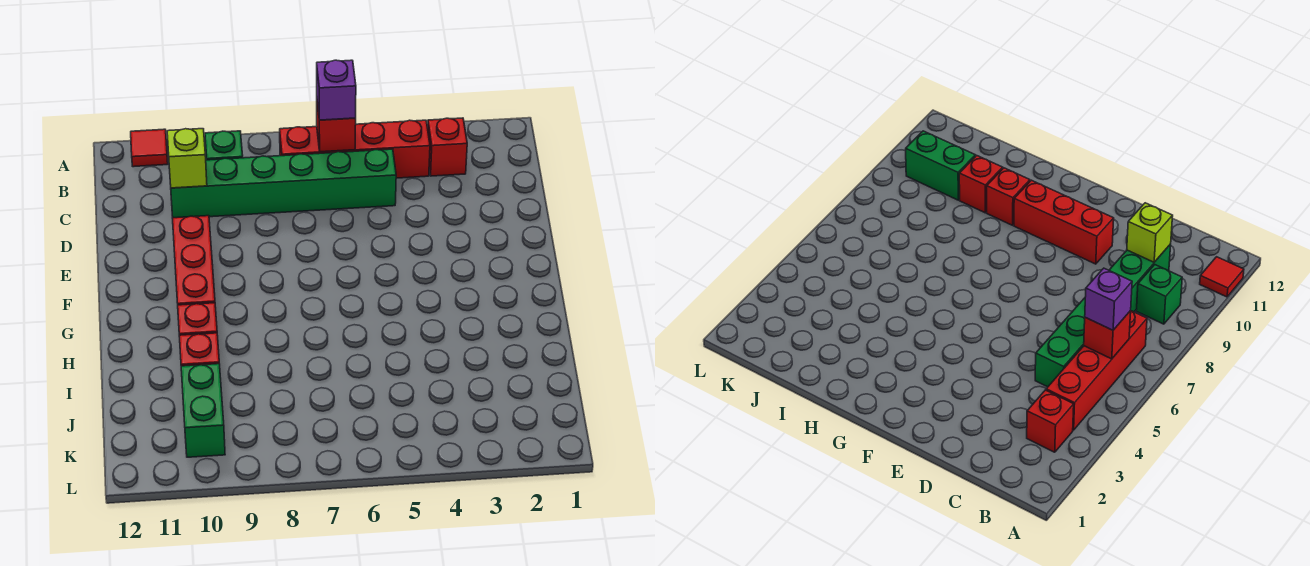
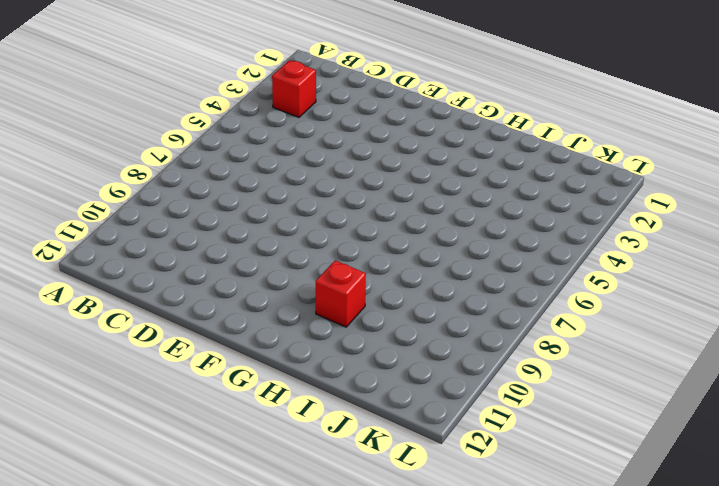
none -> red 1x1 tile [131,129,168,167]
none -> red 1x4 brick [280,120,430,178]
none -> green 1x1 brick [205,131,243,160]

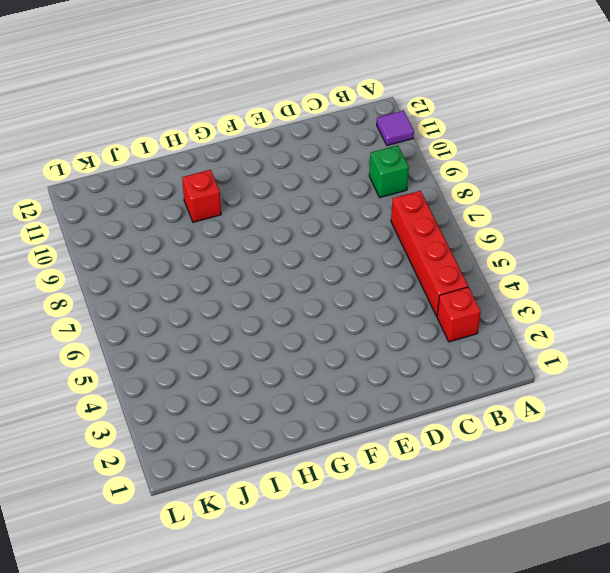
purple 1x1 tile [377,111,414,146] -> red 1x1 tile [131,129,168,167]
none -> green 1x6 brick [171,149,396,218]
none -> red 1x3 brick [173,216,215,305]
none -> red 1x1 brick [179,333,219,366]

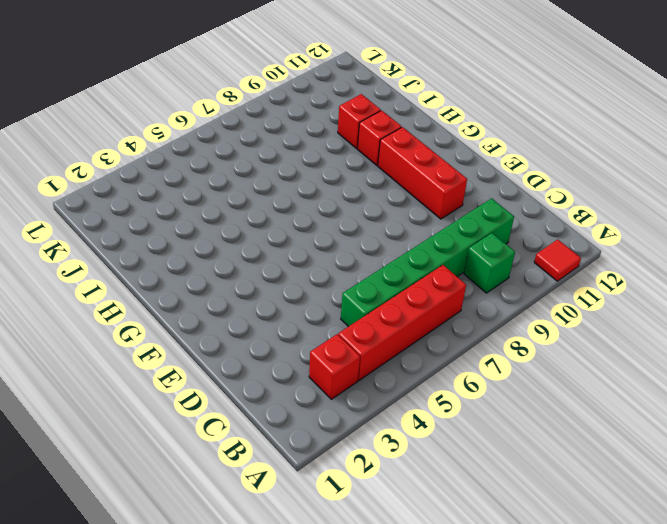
none -> green 1x2 brick [181,364,225,457]
none -> red 1x1 brick [317,103,356,152]
none -> lime 1x1 brick [167,129,207,188]

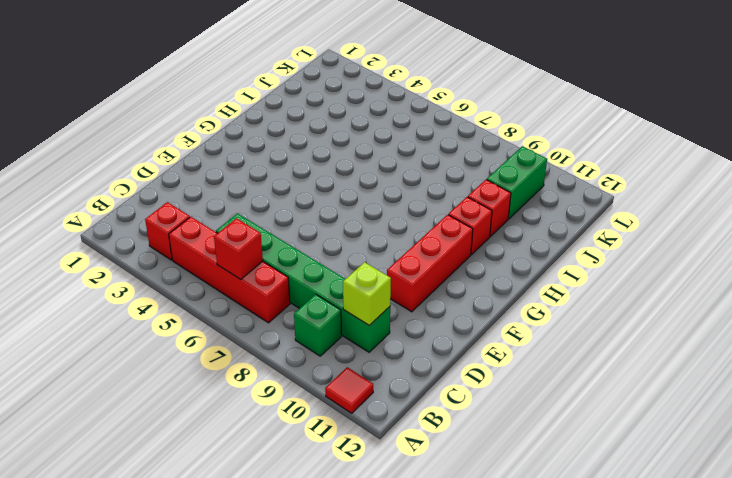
none -> purple 1x1 brick [317,60,356,120]

